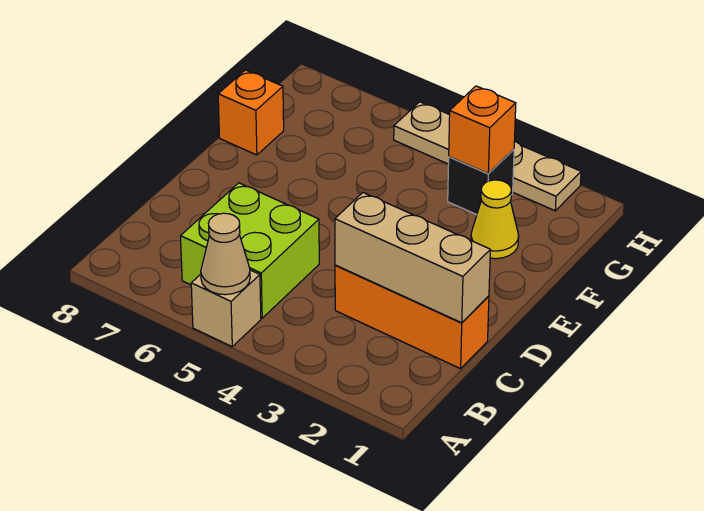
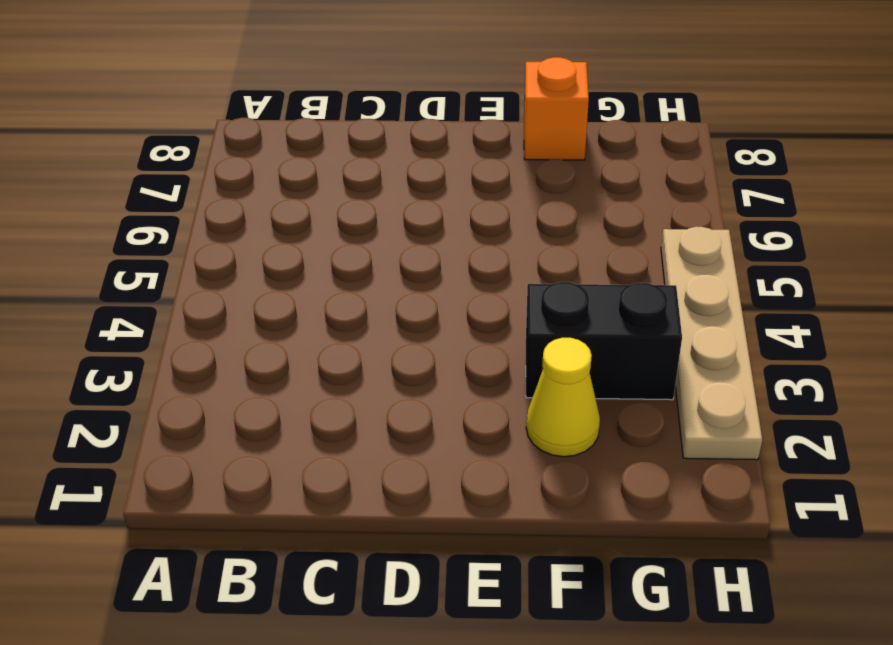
black 1x2 brick [526,282,682,400] -> black 1x1 brick [448,149,514,215]
none -> tan 1x1 brick [191,270,261,347]
none -> lime 2x2 brick [181,183,319,318]

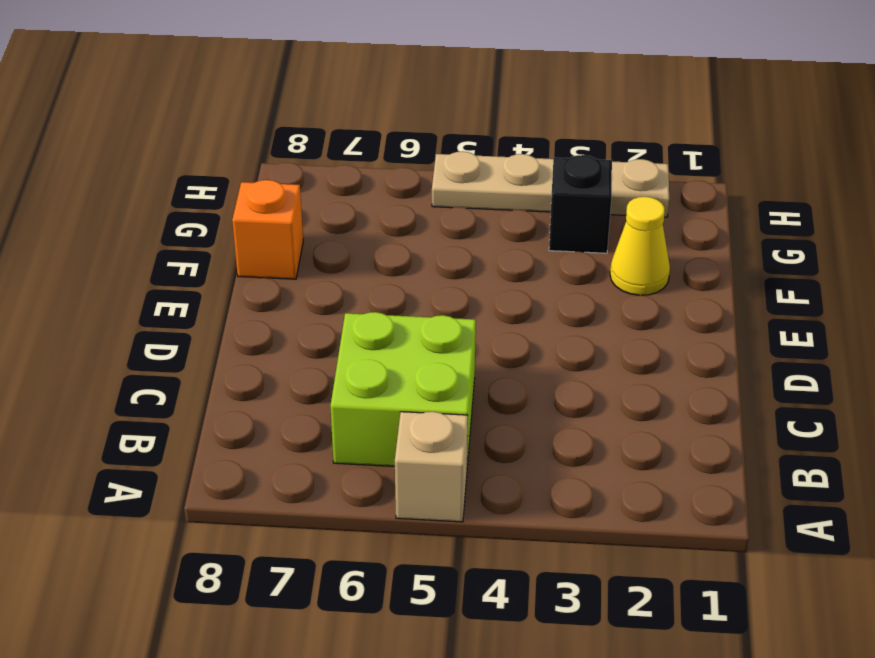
none -> orange 1x3 brick [335,265,489,369]
none -> tan 1x1 cone [201,213,250,295]

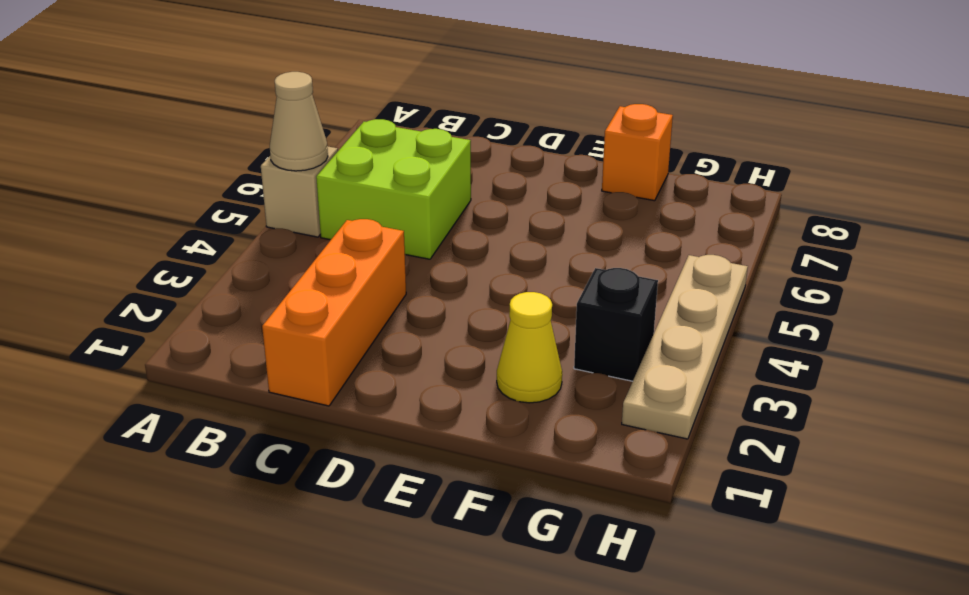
none -> tan 1x3 brick [335,193,490,323]
none -> orange 1x1 brick [449,86,516,174]

